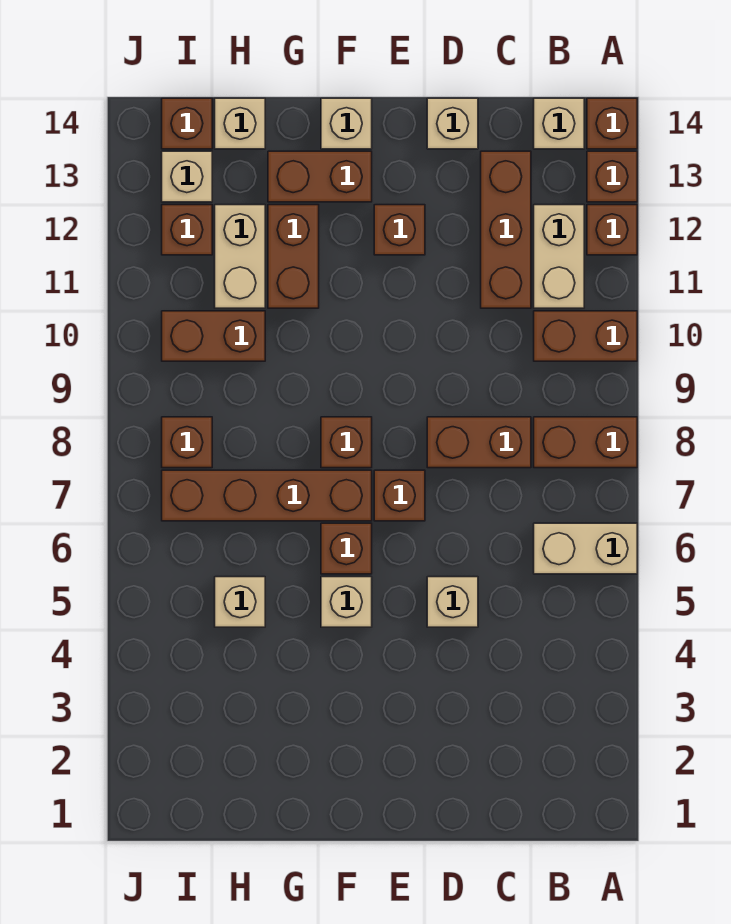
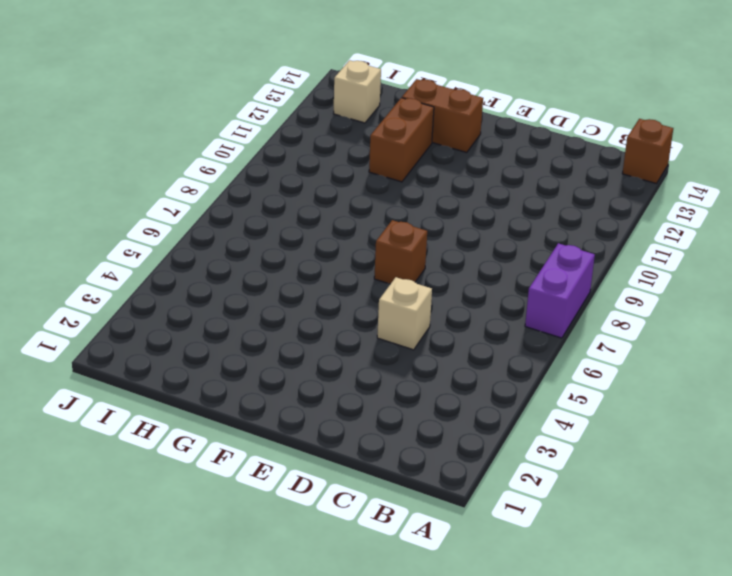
purple 1x2 brick [525,243,595,338] -> brown 1x2 brick [534,417,637,468]
none -> tan 1x2 brick [534,523,637,574]
none -> brown 1x2 brick [534,311,637,361]
none -> brown 1x1 brick [587,205,637,255]

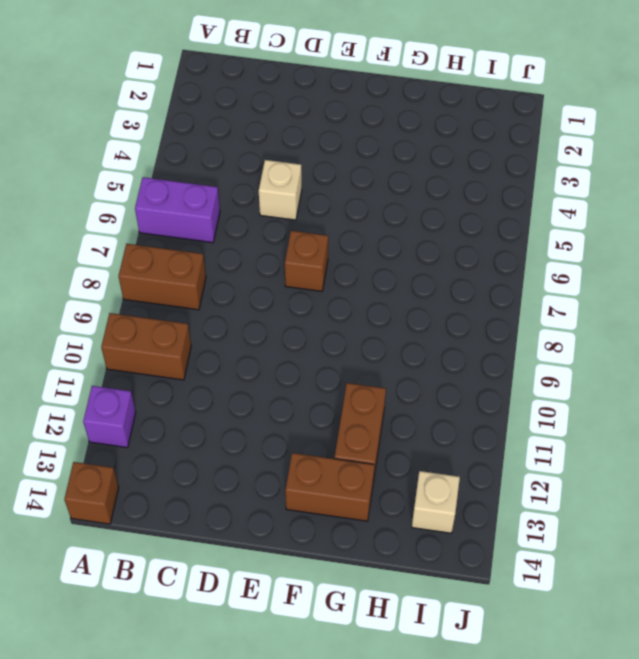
purple 1x2 brick [135,177,220,243] -> tan 1x2 brick [534,523,637,574]
purple 1x1 brick [83,386,136,448] -> brown 1x1 brick [587,205,637,255]
none -> brown 1x1 brick [587,151,637,202]
none -> tan 1x2 brick [534,205,584,308]
none -> tan 1x1 brick [534,98,584,149]

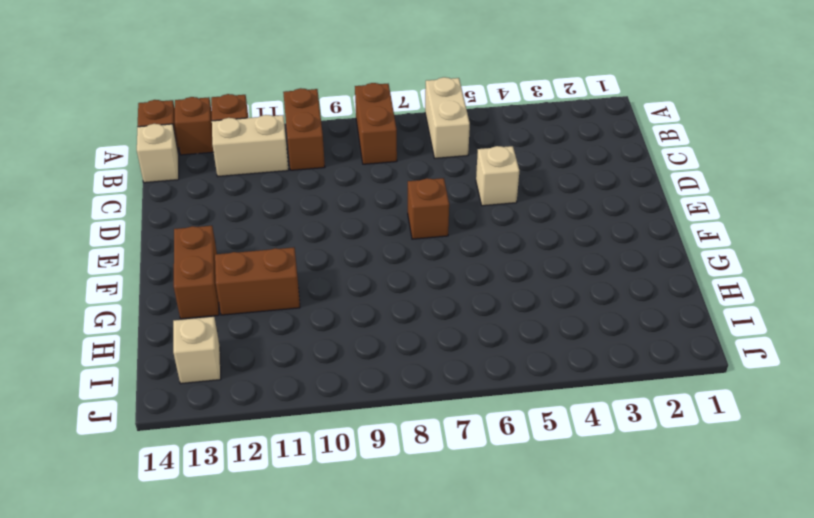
none -> brown 1x2 brick [427,417,531,468]
none -> brown 1x3 brick [481,151,531,308]
none -> tan 1x1 brick [427,98,478,149]

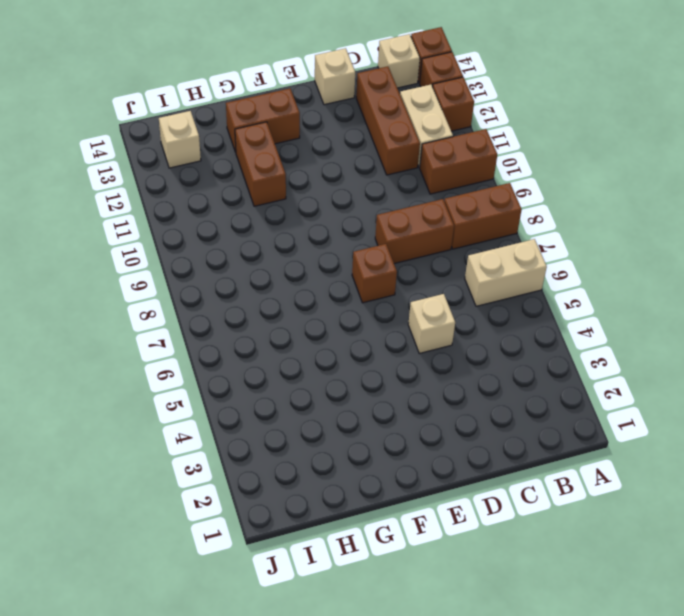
none -> brown 1x1 brick [374,205,425,255]
none -> tan 1x1 brick [321,577,372,627]
none -> brown 1x1 brick [321,523,372,574]

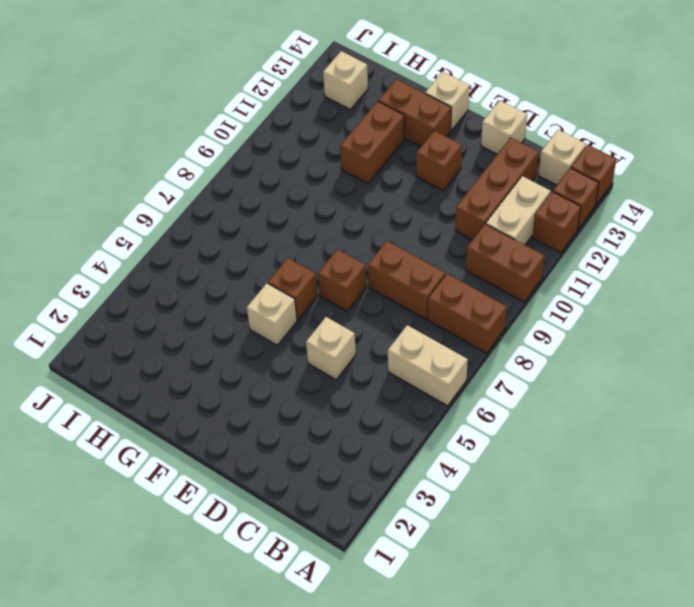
none -> brown 1x4 brick [162,470,372,521]
none -> brown 1x1 brick [321,417,372,468]
none -> tan 1x1 brick [215,577,265,627]

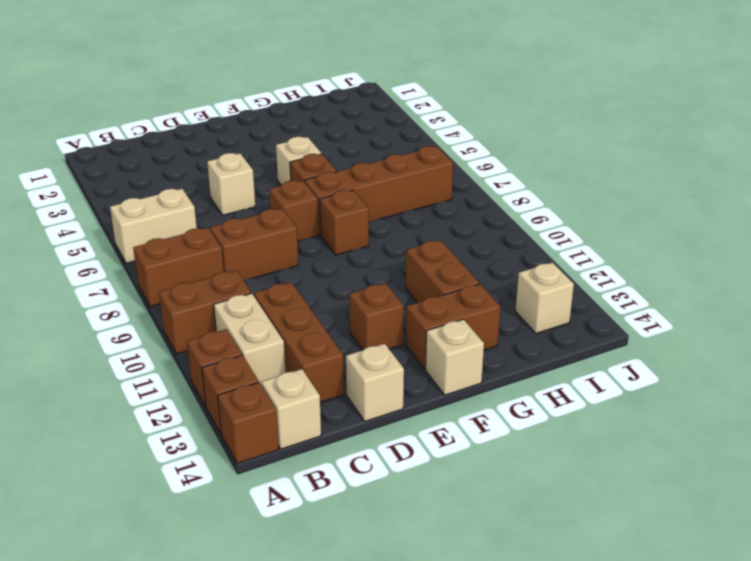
none -> tan 1x1 brick [215,577,265,627]
none -> brown 1x2 brick [162,311,265,361]
none -> tan 1x2 brick [215,205,265,308]

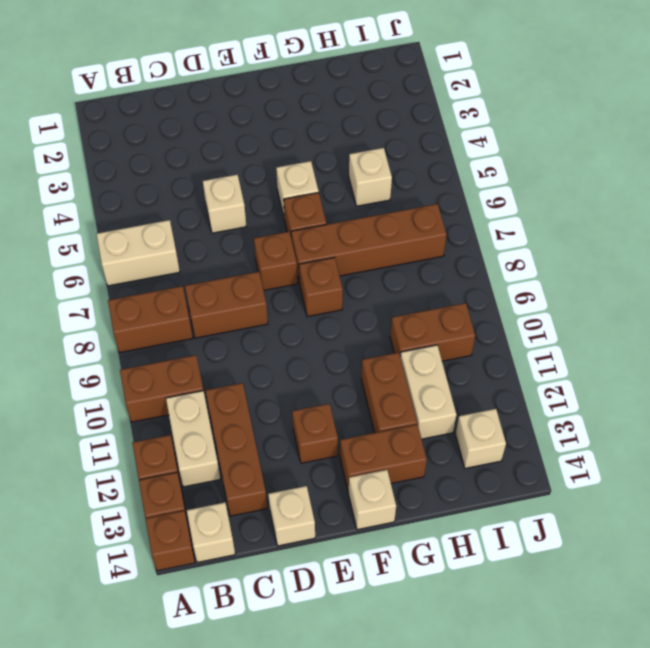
none -> tan 1x1 brick [215,98,265,149]
none -> brown 1x1 brick [162,417,212,468]
none -> brown 1x1 brick [162,205,212,255]

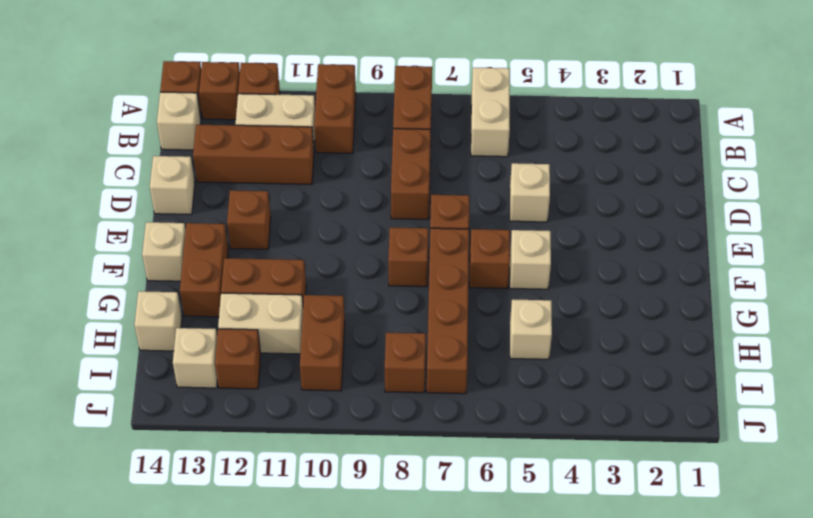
none -> brown 1x1 brick [162,98,212,149]

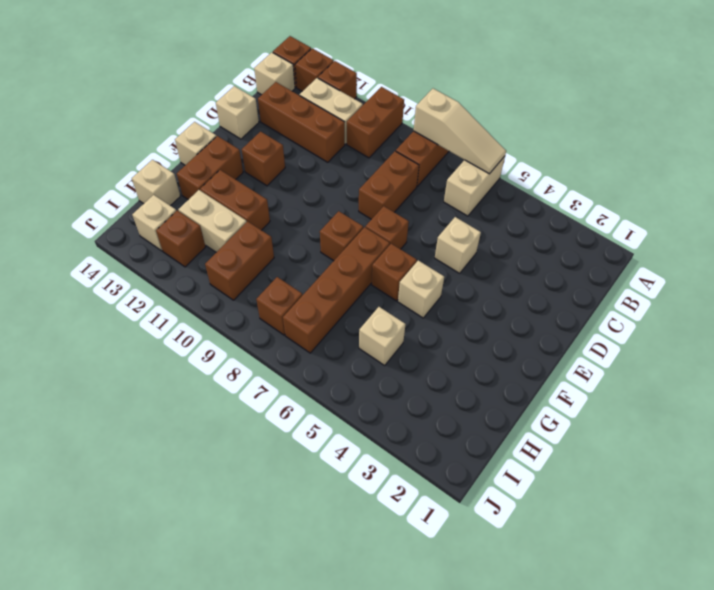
tan 1x3 slope [414,89,506,174] -> none
none -> brown 1x1 brick [162,98,212,149]

